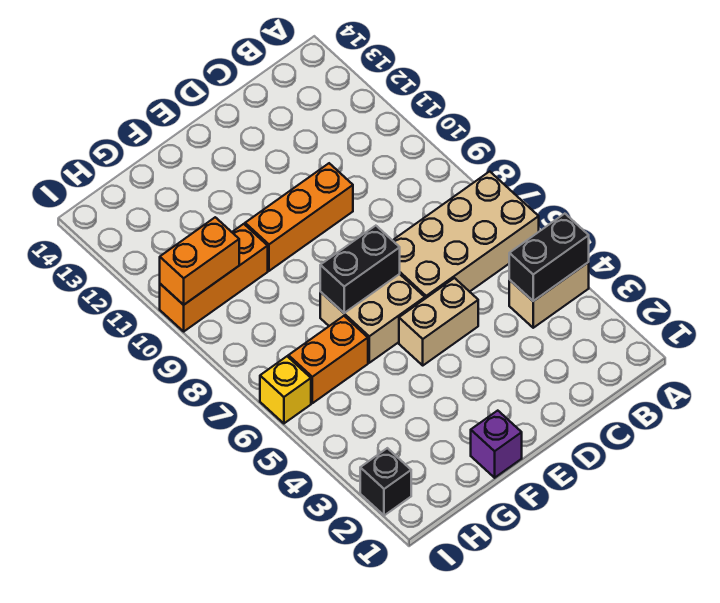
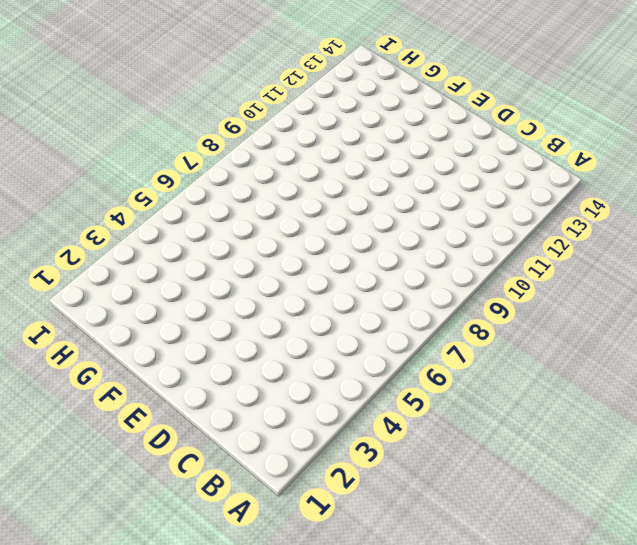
none -> tan 1x2 brick [509,262,589,328]
none -> tan 2x4 brick [393,171,539,299]
none -> tan 1x2 brick [399,278,478,365]

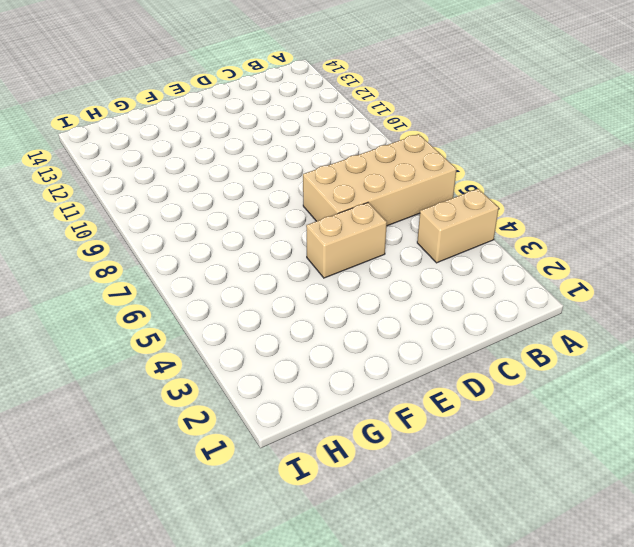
none -> orange 1x3 brick [245,163,353,271]
none -> tan 2x2 brick [320,274,425,363]
none -> purple 1x1 brick [471,411,522,478]

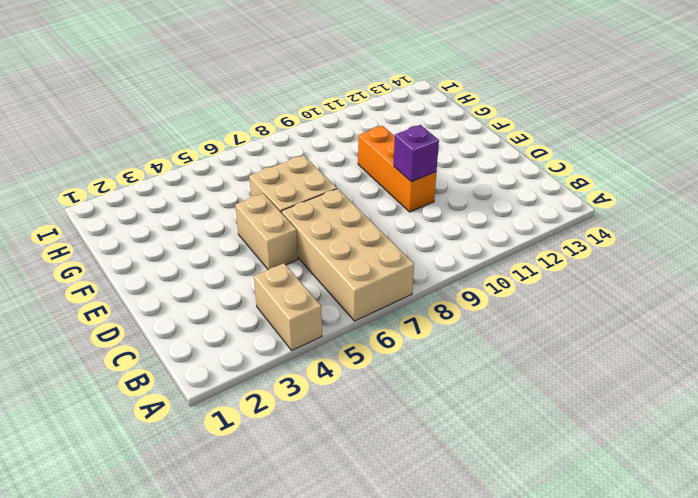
purple 1x1 brick [394,125,439,182] -> purple 1x1 brick moved to [471,411,522,478]
none -> orange 1x2 brick [288,316,368,403]
none -> orange 1x3 brick [160,224,268,331]
none -> black 1x1 brick [360,448,411,515]

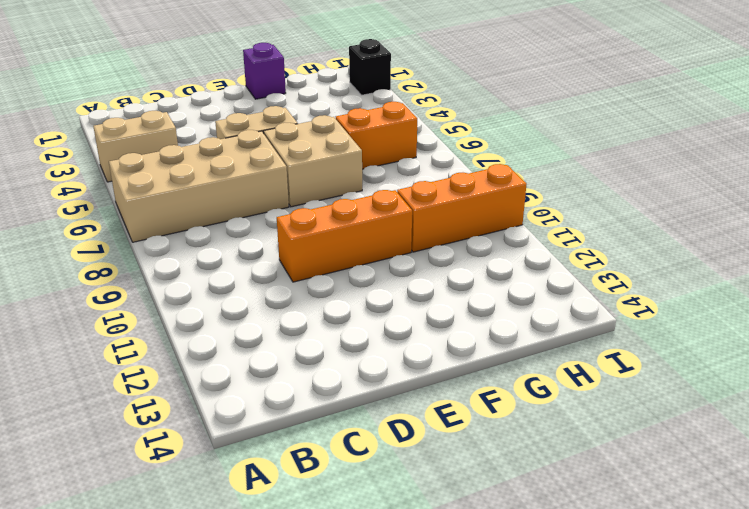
none -> yellow 1x1 brick [260,356,311,423]
none -> black 1x2 brick [509,214,589,301]
none -> black 1x2 brick [320,226,400,313]

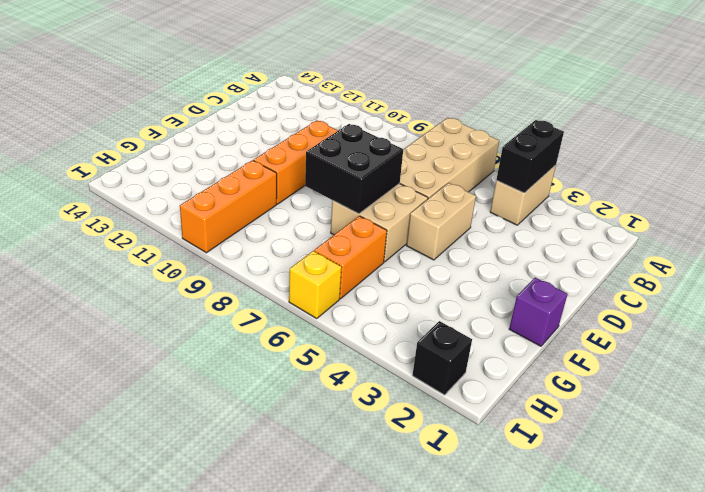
black 2x2 brick [305,124,403,214] -> black 1x2 brick [320,226,400,313]
none -> orange 1x2 brick [160,217,239,305]

